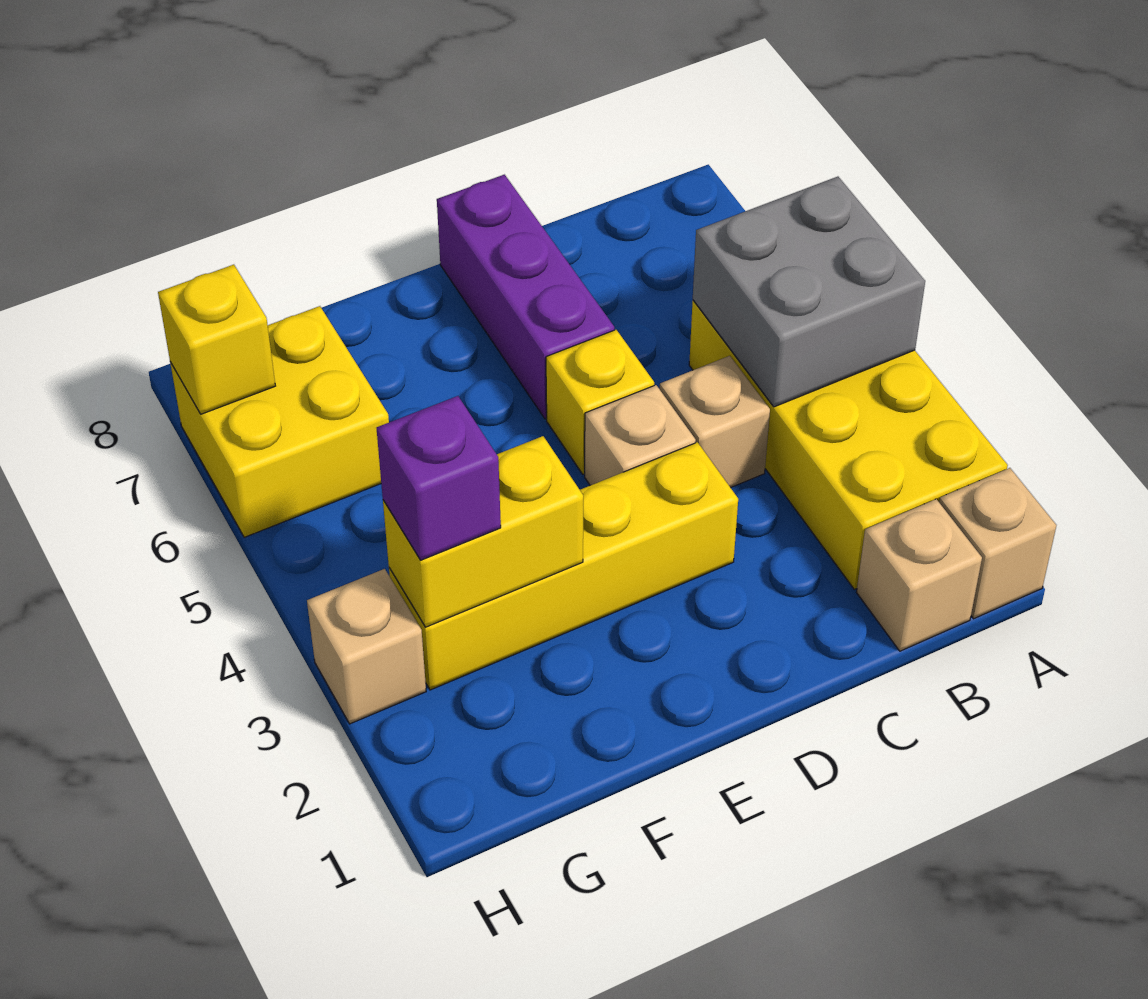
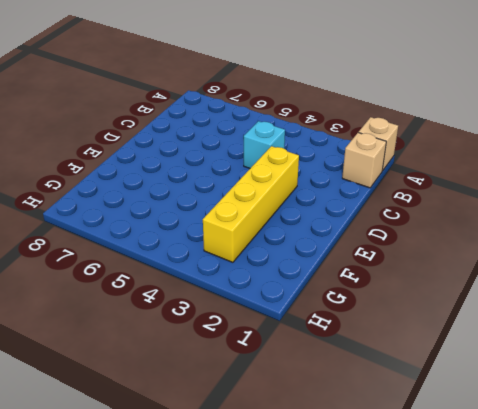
cyan 1x1 brick [244,121,285,168] -> tan 1x1 brick [660,356,770,488]
none -> yellow 2x4 brick [689,301,1008,589]
none -> tan 1x1 brick [585,385,696,485]
none -> yellow 1x1 brick [546,330,654,474]

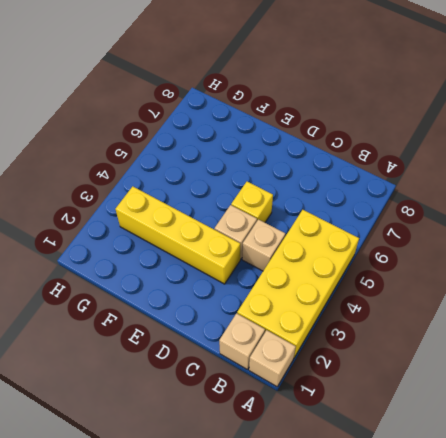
none -> purple 1x3 brick [437,175,614,419]
none -> yellow 2x2 brick [170,306,389,537]
none -> tan 1x1 brick [307,569,426,724]

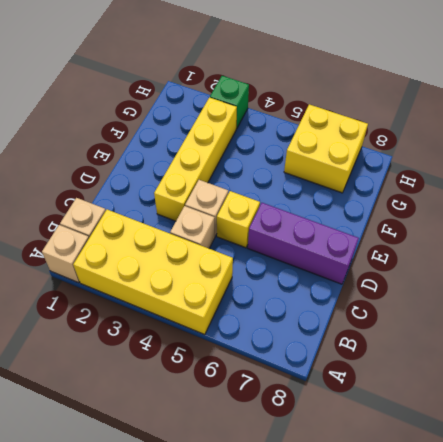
green 1x1 brick [210,76,249,129] -> tan 1x1 brick [307,569,426,724]
none -> grey 2x2 brick [693,177,925,407]
none -> yellow 1x2 brick [383,436,583,627]
none -> yellow 1x1 brick [158,265,275,414]

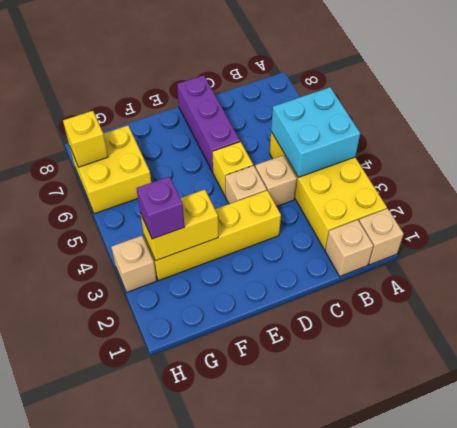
cyan 2x2 brick [271,87,360,177] -> grey 2x2 brick [693,177,925,407]

